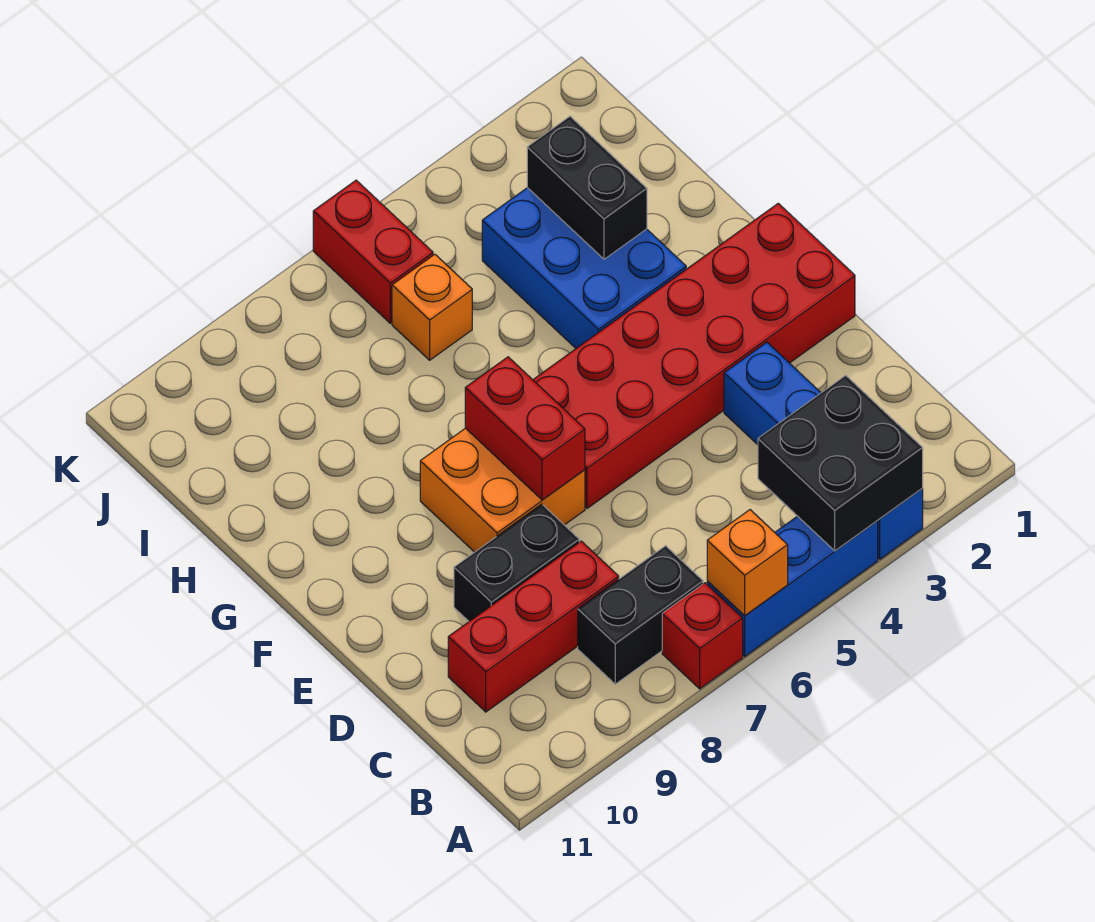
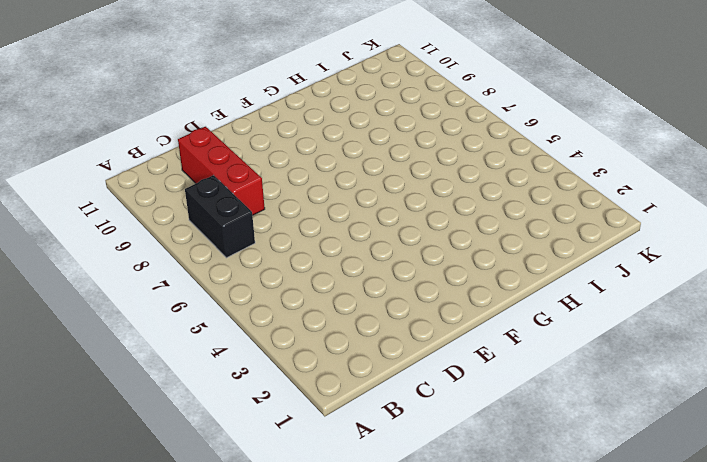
none -> blue 1x4 brick [724,342,923,559]
none -> blue 1x3 brick [707,516,878,656]
none -> red 1x1 brick [662,583,743,689]

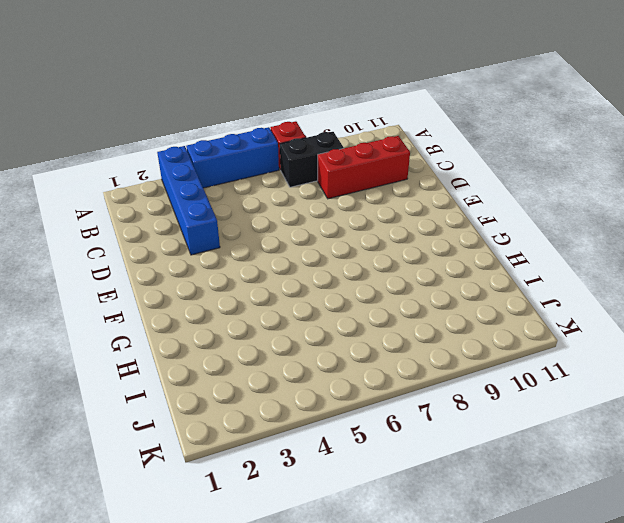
none -> black 1x2 brick [454,504,579,621]
none -> red 2x6 brick [533,203,855,508]
none -> orange 2x2 brick [420,428,585,552]

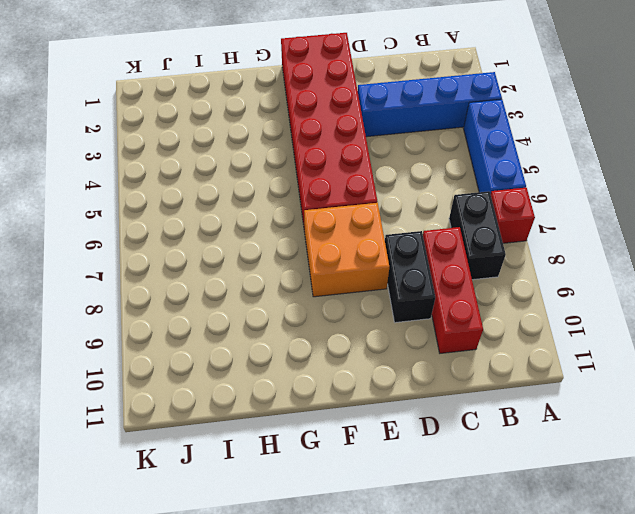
none -> blue 2x3 brick [482,188,686,348]
none -> orange 1x1 brick [392,254,472,360]
none -> red 1x2 brick [313,180,433,323]

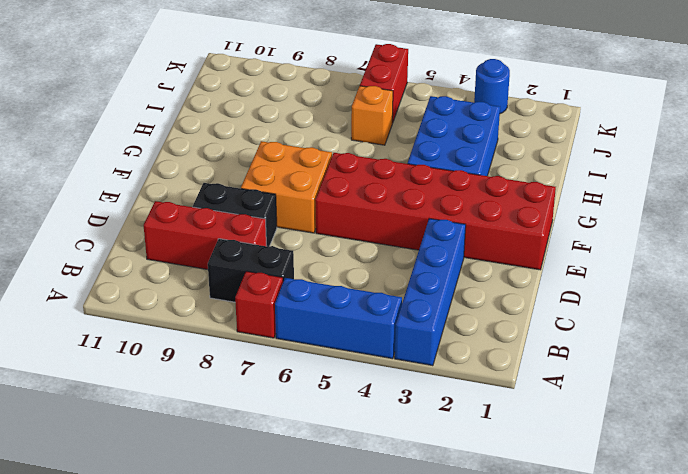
blue 1x1 round brick [474,59,510,114] -> none
none -> black 2x2 brick [758,375,923,551]
none -> orange 1x1 brick [707,510,788,616]
none -> red 1x2 brick [465,357,585,500]

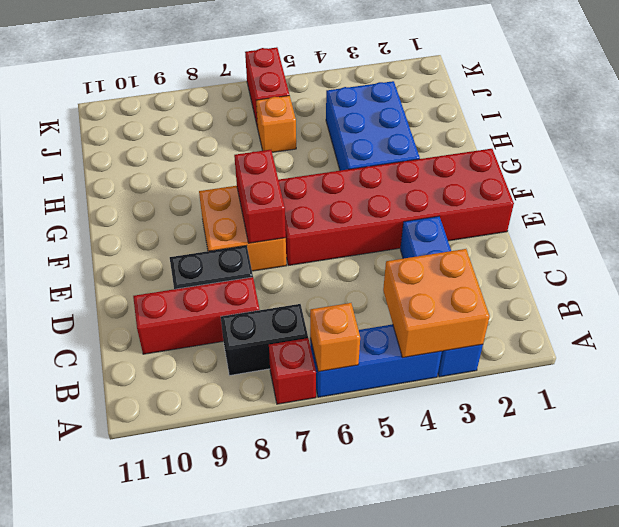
orange 2x2 brick [383,249,490,358] -> black 2x2 brick [758,375,923,551]
none -> black 1x2 brick [527,116,647,259]

